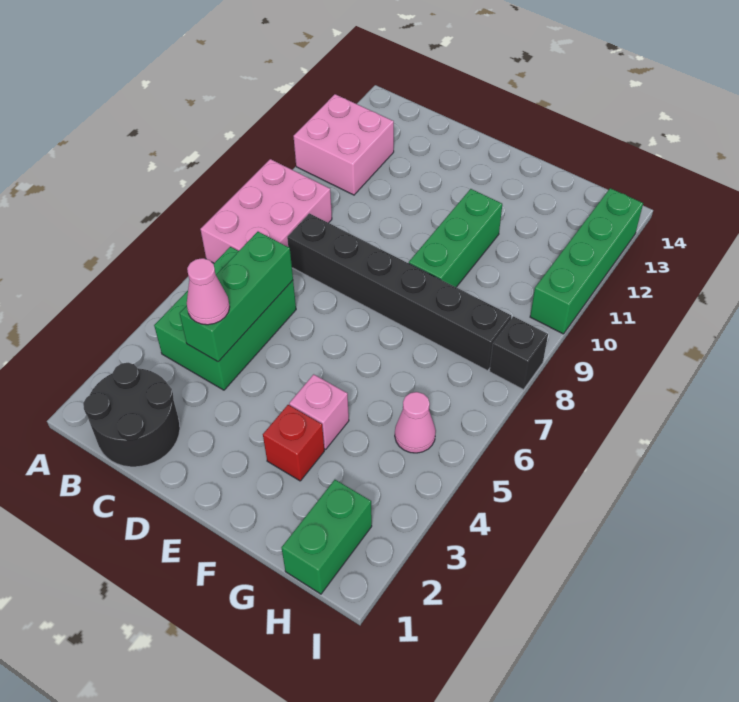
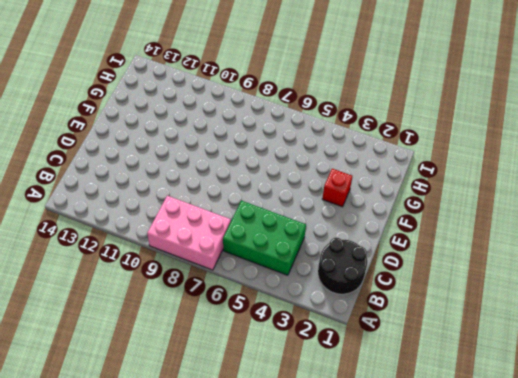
none -> pink 2x2 brick [294,94,394,195]
none -> black 1x6 brick [287,213,511,371]
none -> pink 1x1 brick [289,374,349,450]

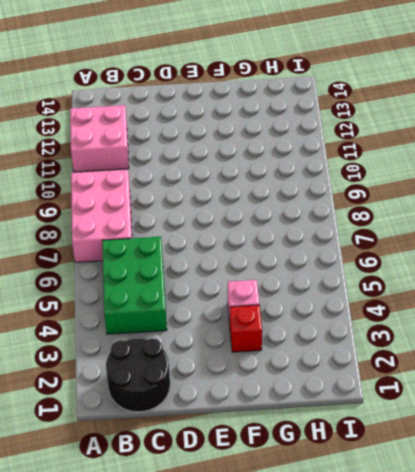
none -> black 1x6 brick [287,213,511,371]
none -> green 1x3 brick [409,189,502,287]
none -> green 1x2 brick [282,480,372,594]

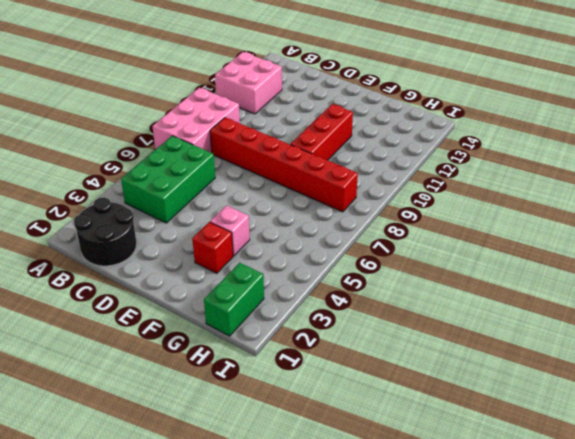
red 1x6 brick [210,118,358,212] -> black 1x6 brick [287,213,511,371]
red 1x3 brick [290,104,353,160] -> green 1x3 brick [409,189,502,287]
none -> pink 1x1 cone [395,392,436,453]
none -> black 1x1 brick [489,316,548,390]
none -> green 1x4 brick [530,188,643,334]

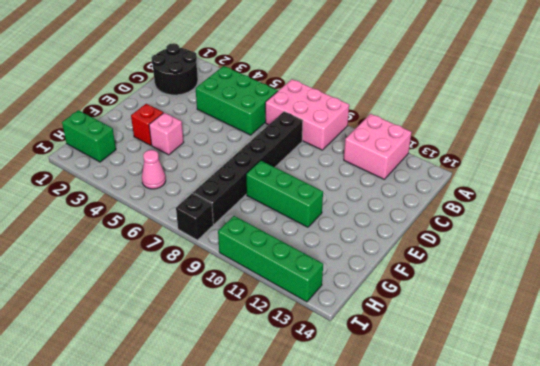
none -> green 1x3 brick [179,232,293,362]
none -> pink 1x1 cone [187,258,230,325]

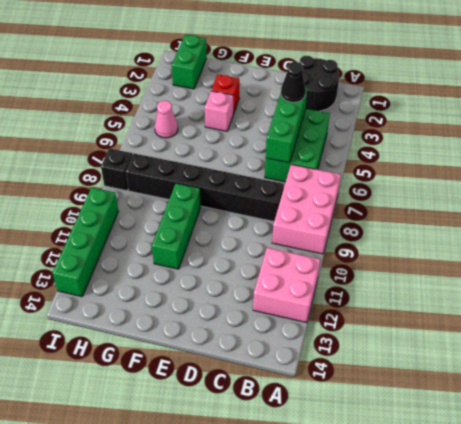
black 1x1 cone [281,62,306,102] -> pink 1x1 cone [187,258,230,325]

